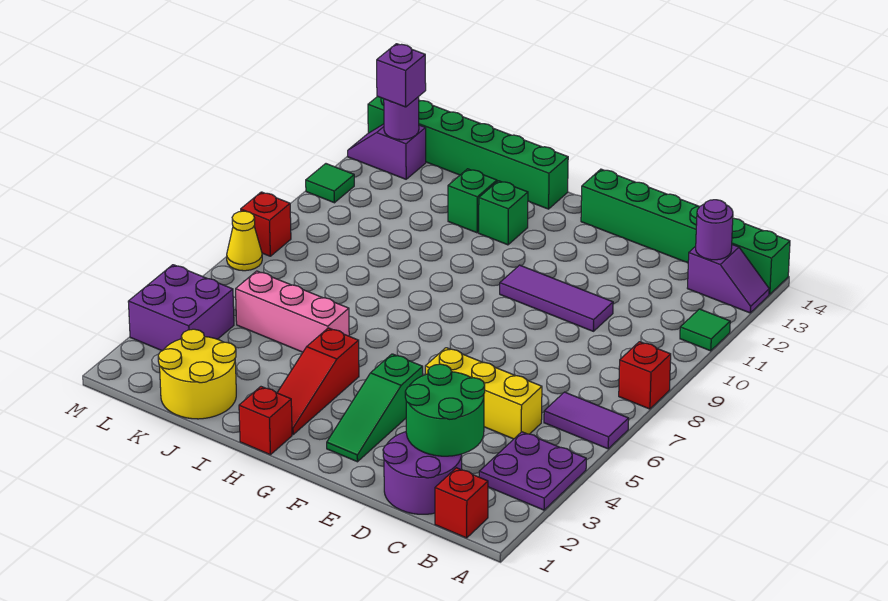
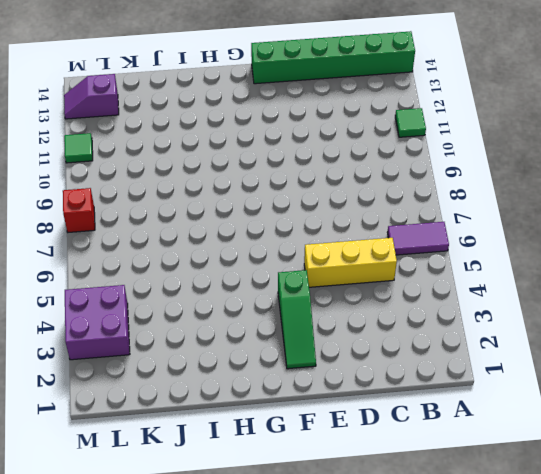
none -> purple 2x2 plate [479,432,586,510]
none -> red 1x1 brick [619,342,671,409]
none -> purple 1x2 slope [687,245,769,313]

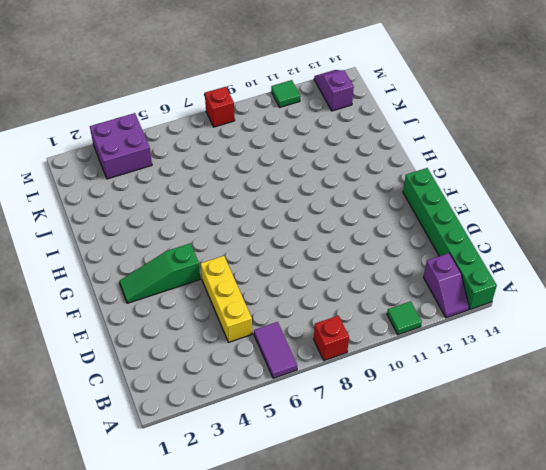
none -> purple 2x2 plate [479,432,586,510]
none -> red 1x1 brick [435,468,488,538]
none -> purple 2x2 round brick [383,432,462,514]

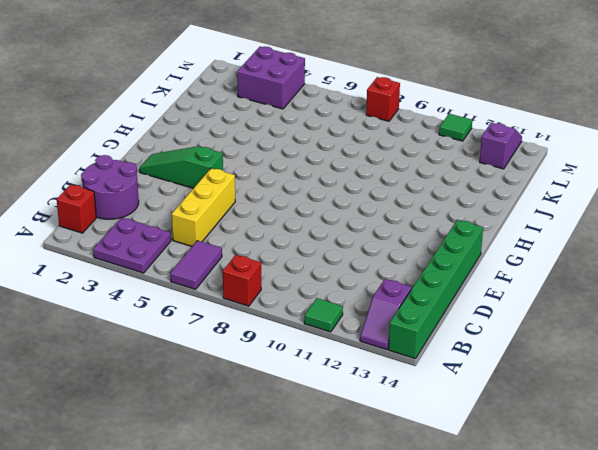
none -> purple 1x3 tile [500,265,613,331]
none -> red 1x1 brick [239,387,292,455]
none -> red 1x3 slope [277,328,359,435]

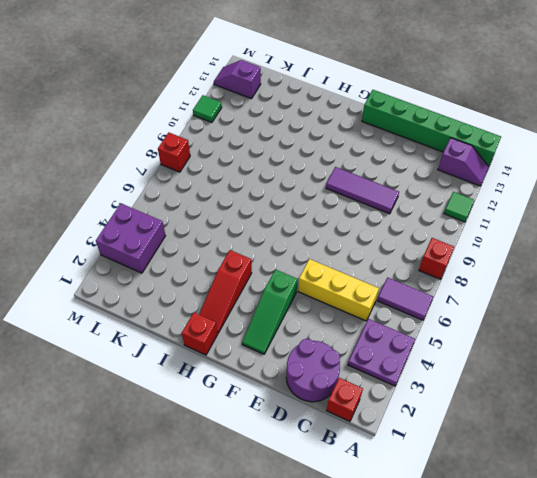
none -> green 1x1 brick [479,181,528,245]
none -> green 1x6 brick [368,96,568,209]
none -> pink 1x3 brick [236,271,349,352]

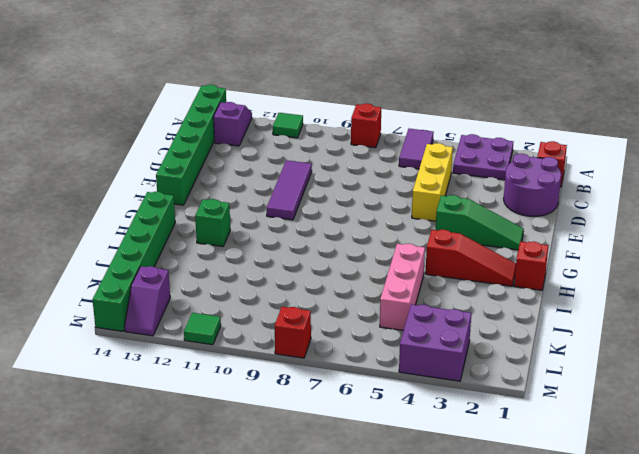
none -> green 1x1 brick [448,169,497,233]
none -> yellow 2x2 round brick [158,329,236,419]
none -> yellow 1x1 cone [227,211,262,271]

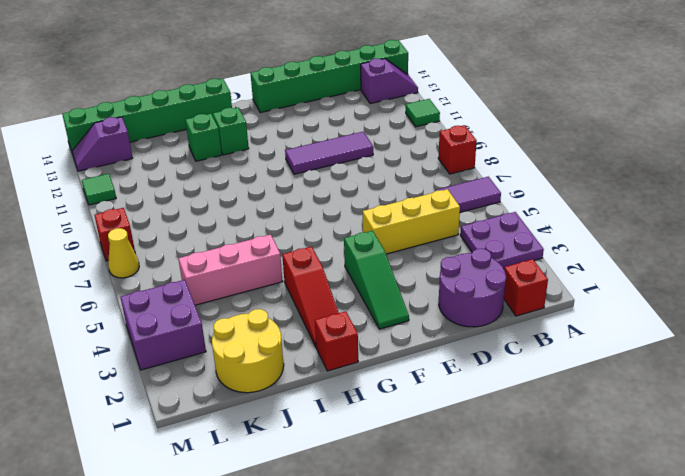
none -> purple 1x1 round brick [696,200,733,260]
none -> green 2x2 round brick [405,364,485,456]
none -> purple 1x1 round brick [384,97,419,140]

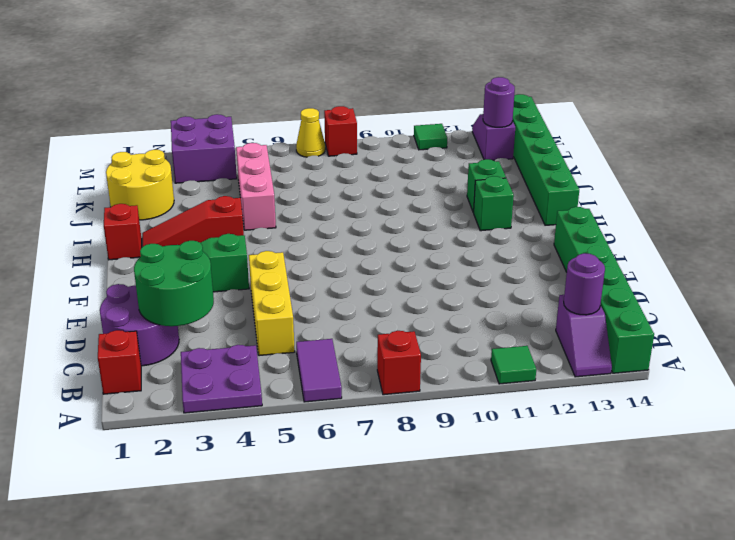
none -> purple 1x3 tile [500,265,613,331]
none -> purple 1x1 brick [377,44,426,107]

